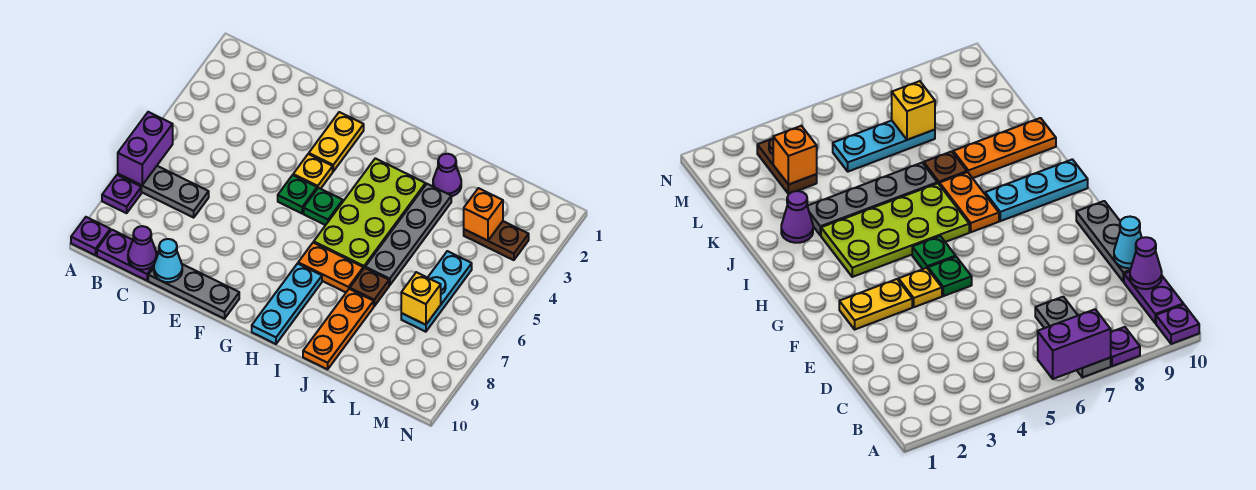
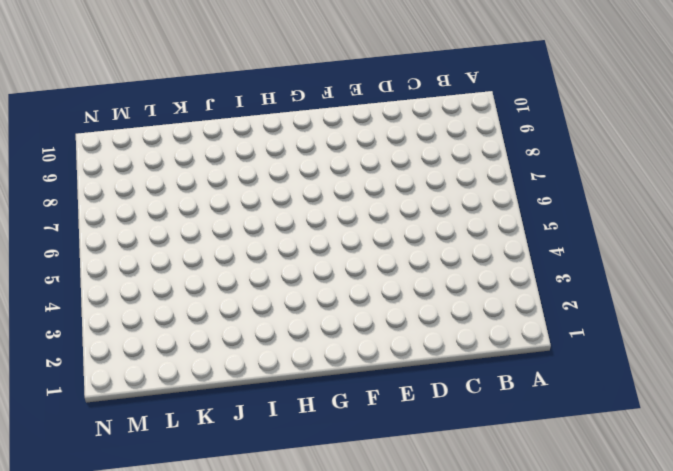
none -> grey 1x3 plate [118,166,209,218]
none -> purple 1x1 plate [102,175,141,213]
none -> purple 1x1 plate [71,217,110,255]

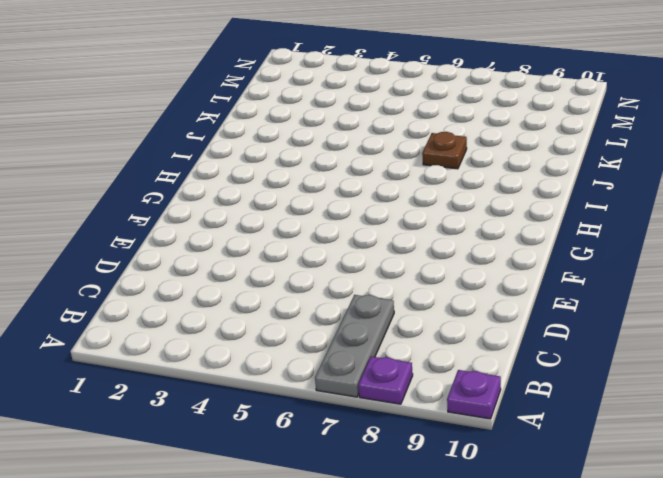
none -> purple 1x2 plate [97,230,159,281]
none -> grey 1x3 plate [148,264,239,319]
none -> yellow 1x2 plate [309,112,364,171]

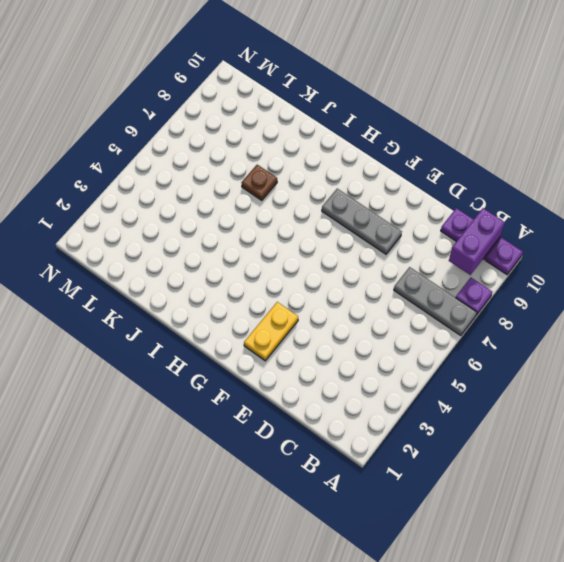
purple 1x2 brick [449,208,505,275] -> purple 1x2 brick moved to [118,112,173,185]
grey 1x3 plate [322,189,402,254] -> grey 1x3 plate moved to [148,264,239,319]
none -> yellow 1x1 plate [293,154,333,189]
none -> green 1x1 plate [278,175,317,213]
none -> green 1x1 plate [304,188,343,225]

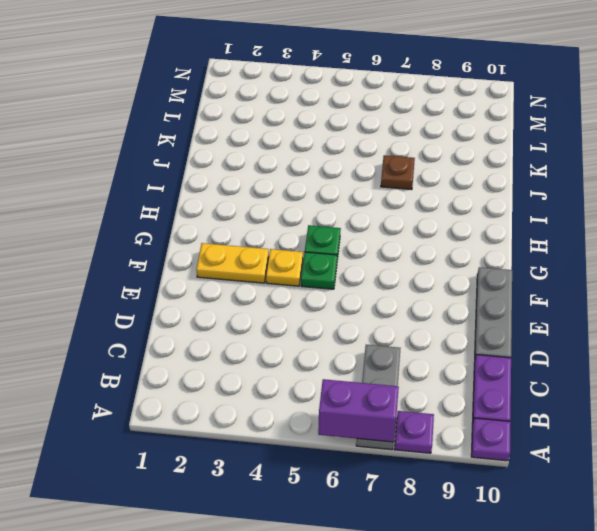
none -> lime 2x4 plate [314,158,426,269]
none -> orange 1x2 plate [298,242,363,292]
none -> cyan 1x3 plate [252,264,322,344]

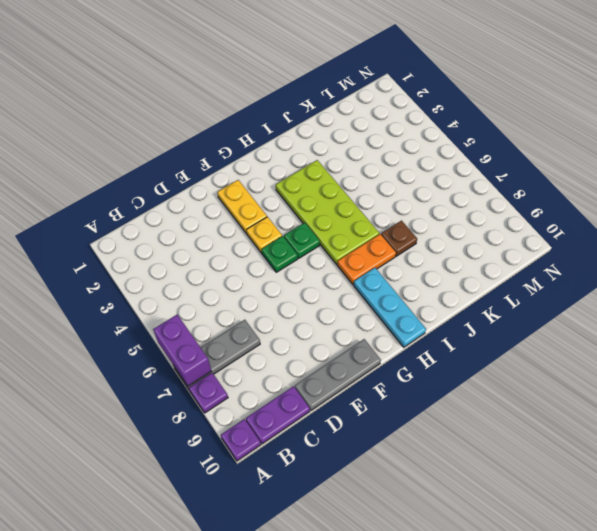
none -> purple 1x1 cone [433,154,461,196]
none -> grey 1x4 plate [365,184,451,285]
none -> orange 1x3 plate [303,289,374,369]

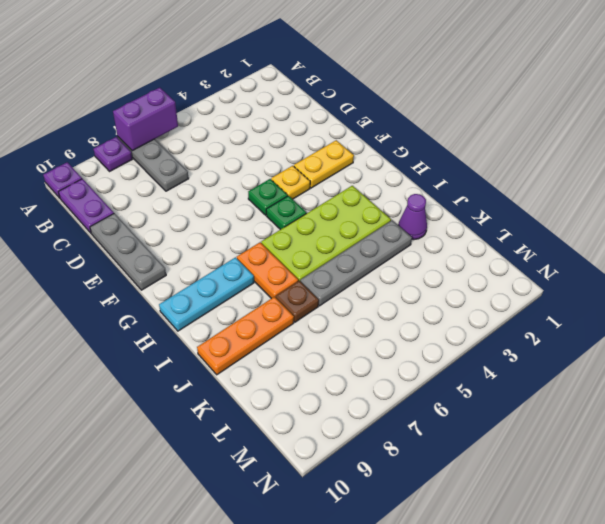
none -> brown 1x2 plate [464,221,529,260]
none -> cyan 1x3 plate [401,251,472,332]
none -> purple 1x1 cone [128,226,157,270]

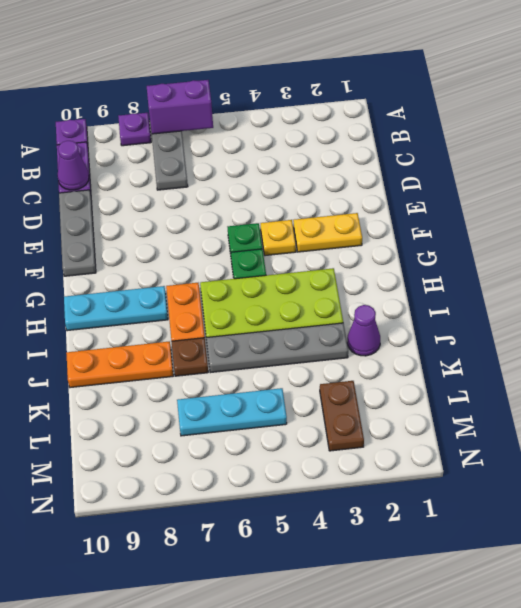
none -> cyan 1x1 cone [154,239,182,282]
none -> orange 1x1 brick [464,188,503,241]
none -> yellow 1x1 brick [401,272,441,325]

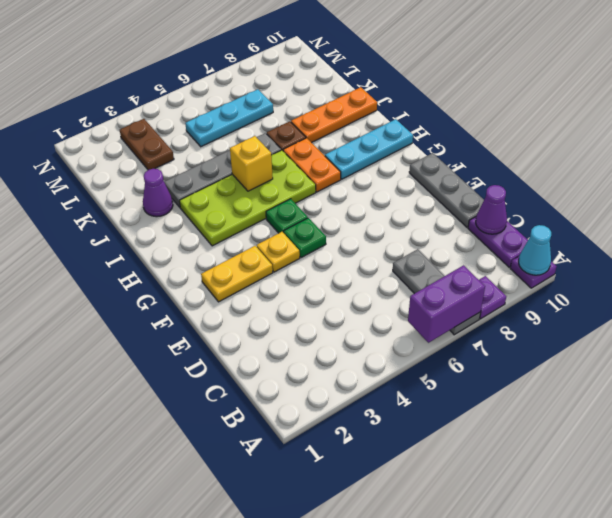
cyan 1x1 cone [519,225,551,275] -> cyan 1x1 cone moved to [154,239,182,282]
yellow 1x1 brick [230,136,273,191] -> yellow 1x1 brick moved to [401,272,441,325]
none -> orange 1x1 brick [464,188,503,241]

